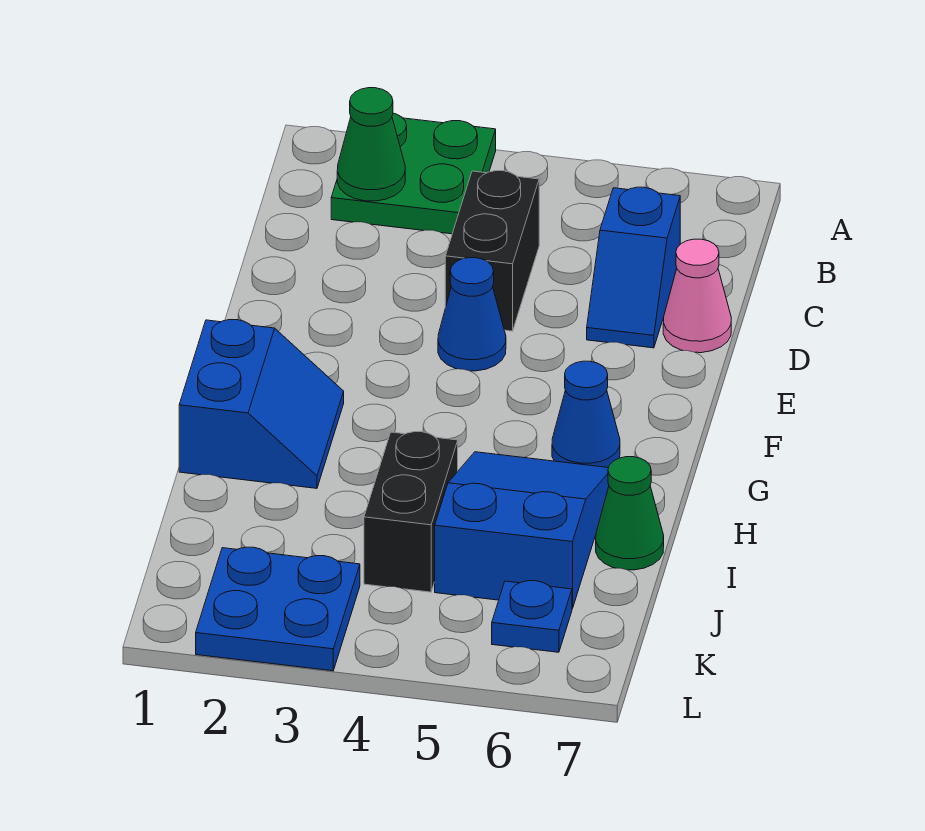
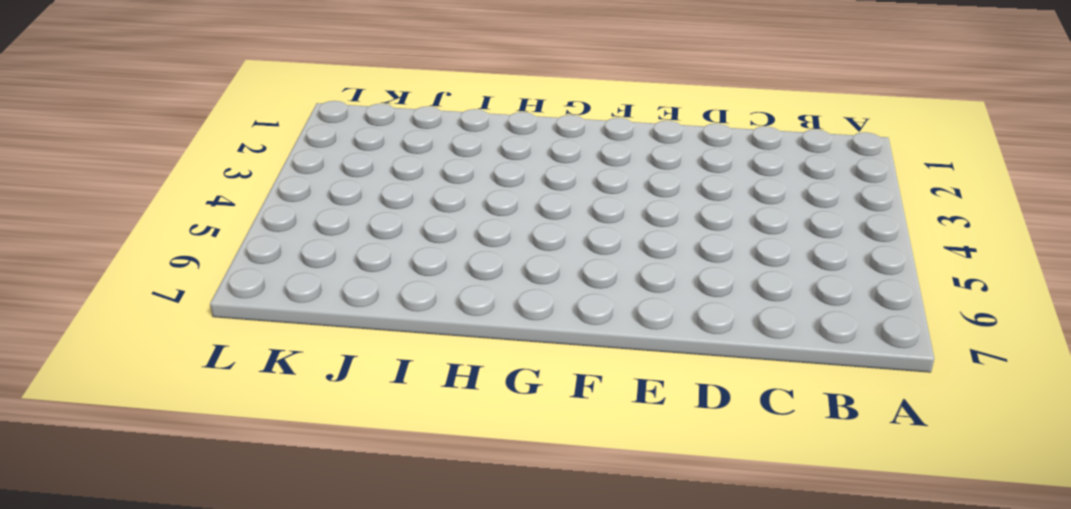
none -> green 2x2 plate [331,113,496,234]
none -> black 1x2 brick [445,171,539,331]
none -> blue 1x2 slope [587,187,680,348]

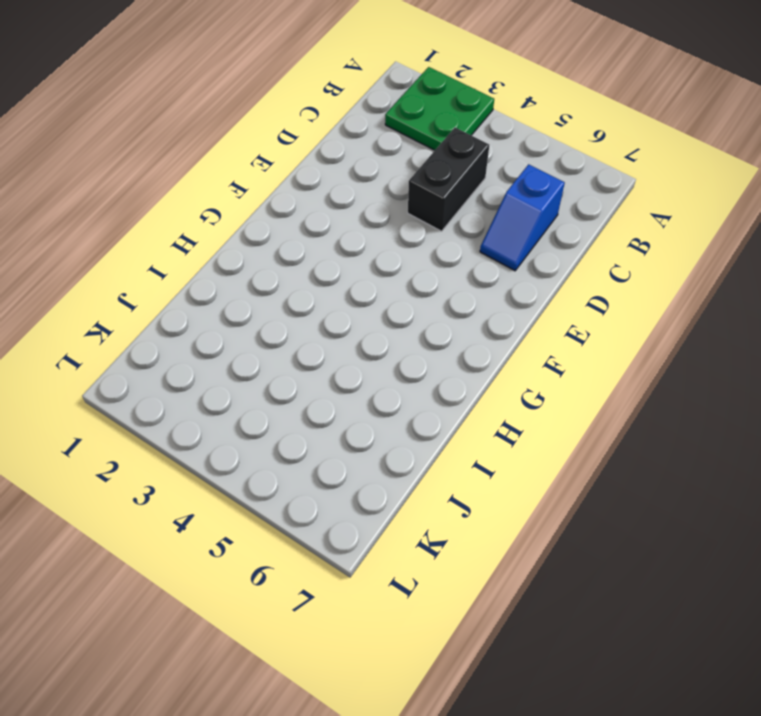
none -> pink 1x1 cone [663,239,731,353]
none -> blue 1x1 cone [438,258,506,371]
none -> blue 2x2 slope [179,320,344,488]

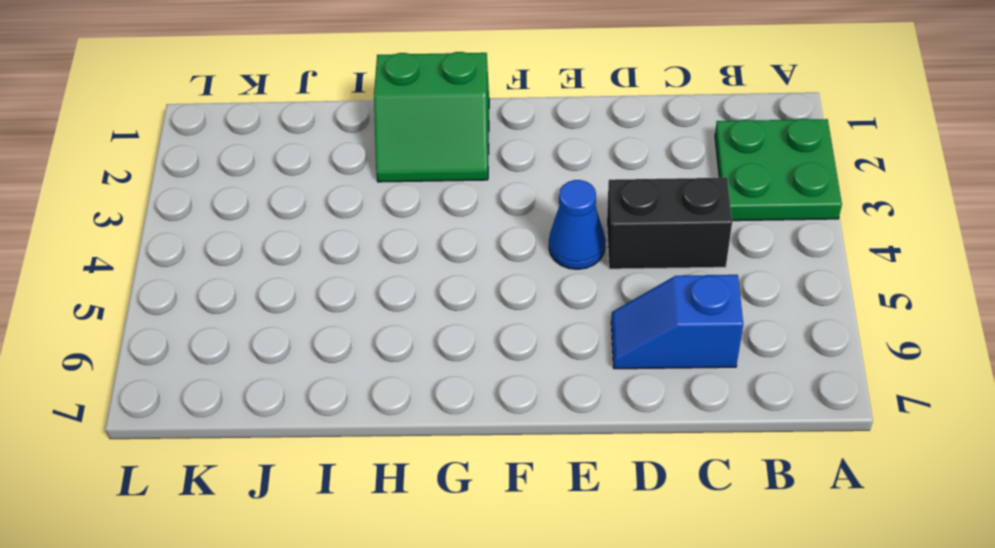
green 2x2 slope [374,52,489,182] -> blue 2x2 slope [179,320,344,488]
none -> pink 1x1 cone [663,239,731,353]
none -> blue 1x1 cone [552,361,620,468]
none -> blue 2x3 slope [435,452,609,609]

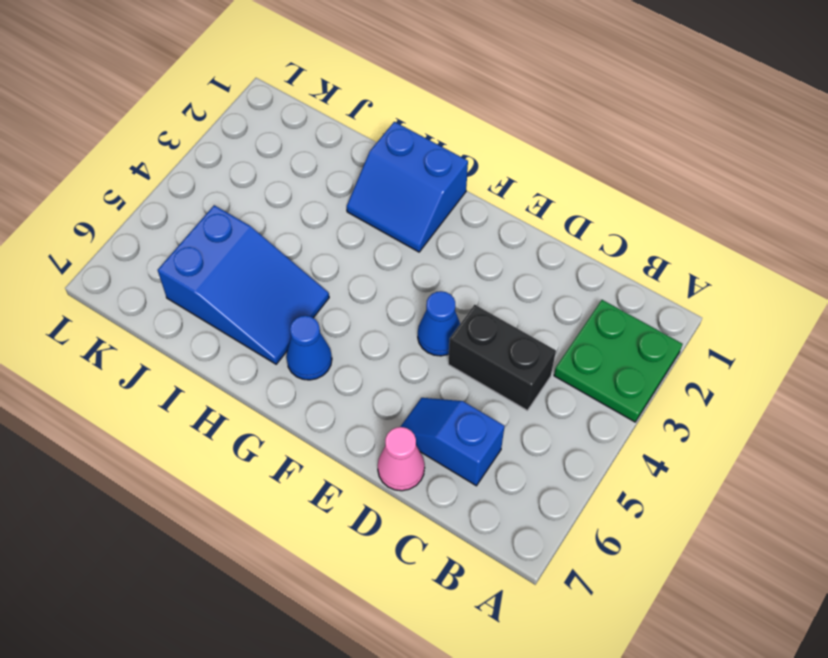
none -> black 1x2 brick [364,432,458,592]
none -> green 1x1 cone [596,457,664,570]
none -> blue 2x2 plate [196,547,360,671]

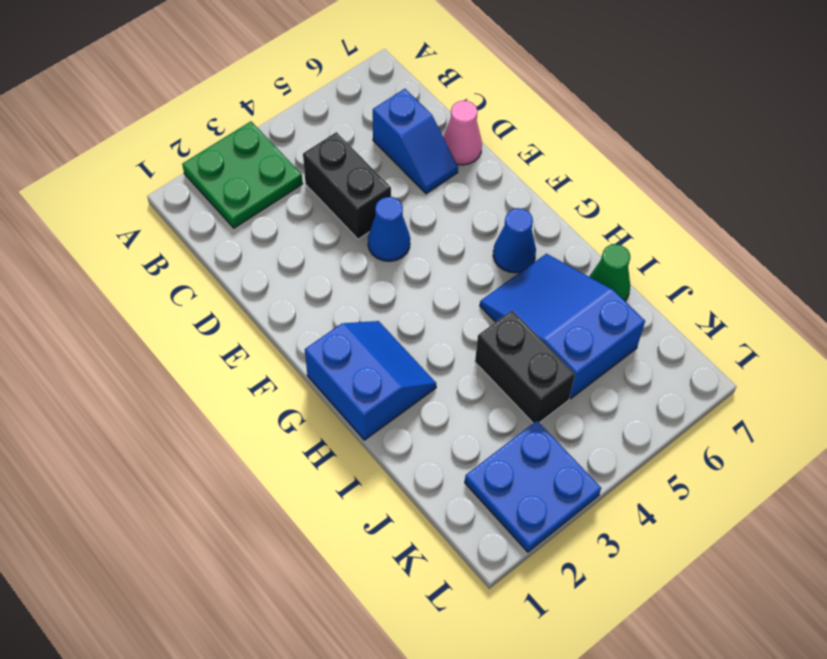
none -> blue 1x1 plate [492,581,572,652]
none -> green 1x1 cone [337,88,405,201]

